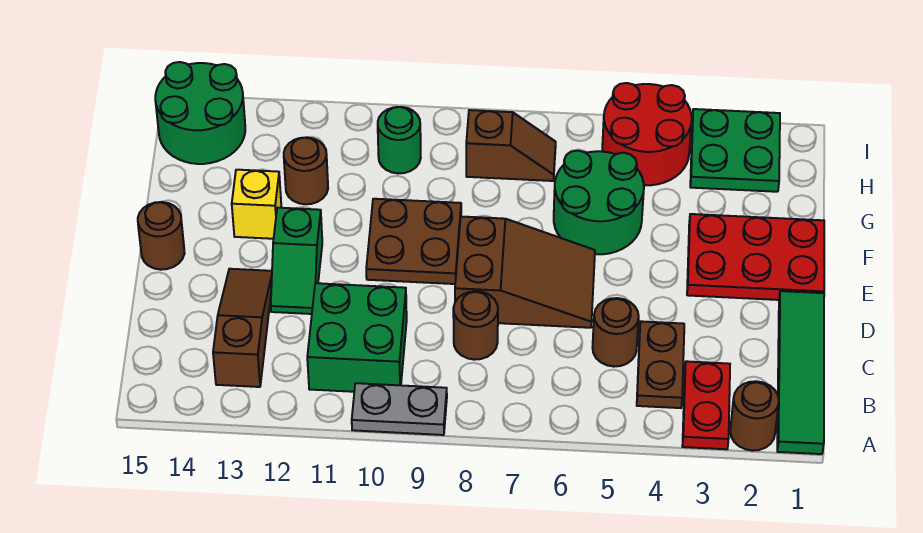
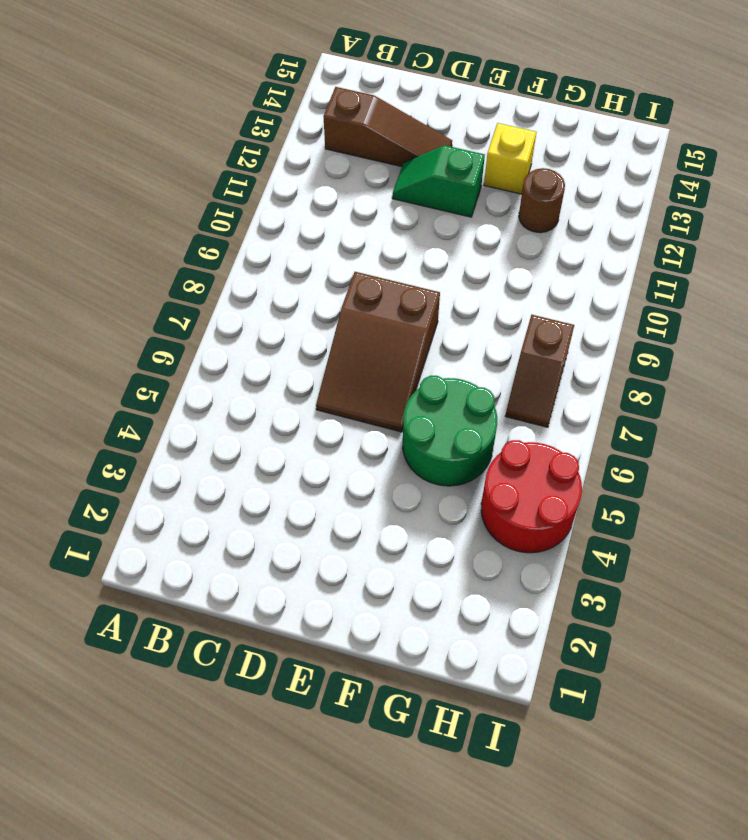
none -> green 1x4 tile [777,291,824,454]
none -> brown 1x1 round brick [730,381,779,451]
none -> red 1x2 plate [682,361,730,449]

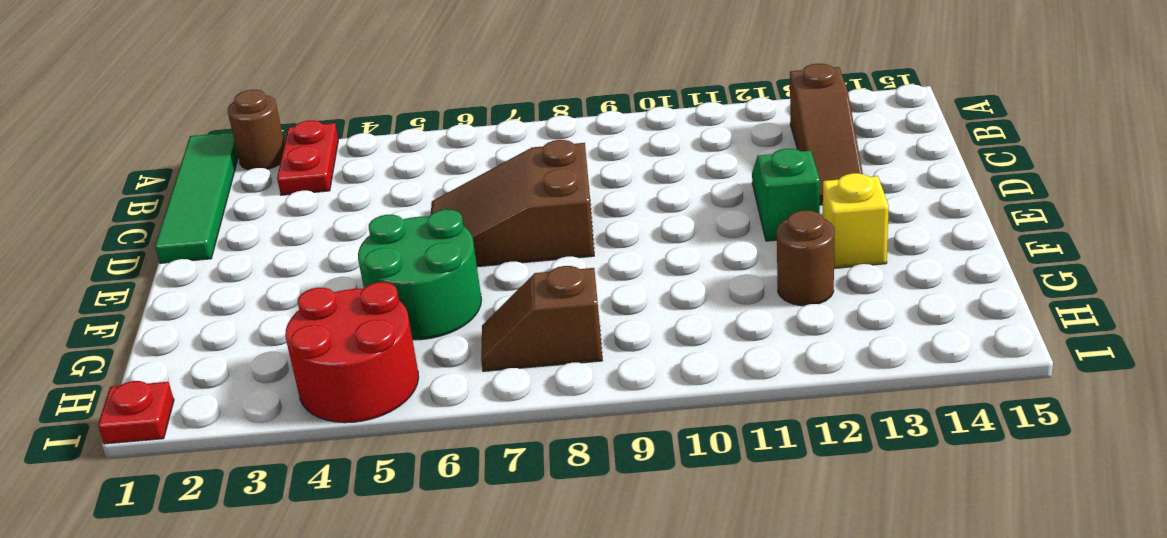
red 1x1 plate [98,381,174,444] -> none
none -> grey 1x2 plate [352,383,447,435]
none -> brown 1x2 plate [637,321,684,408]
none -> green 2x2 brick [307,283,407,392]

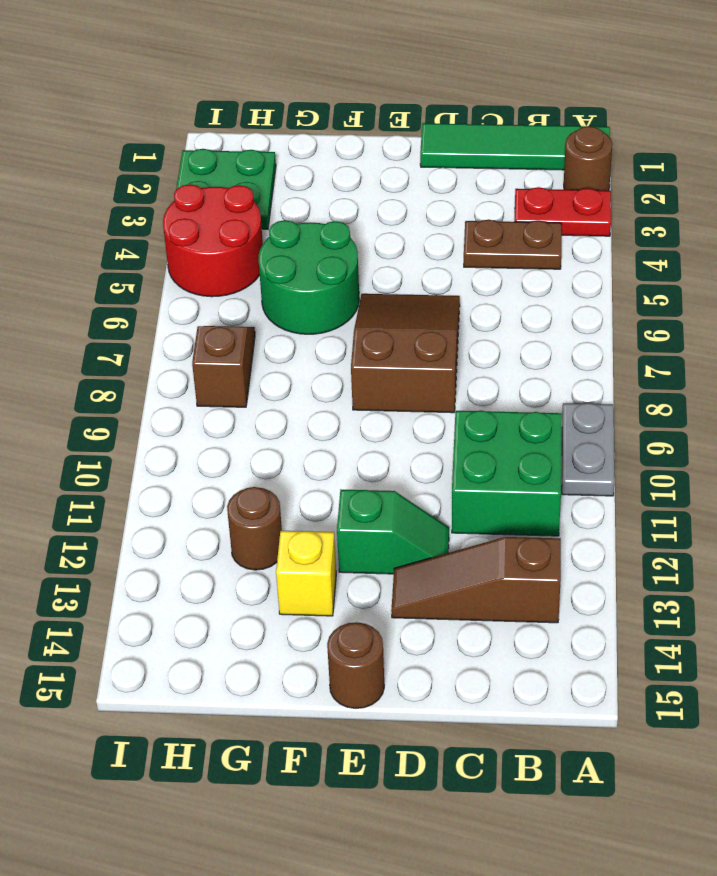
none -> brown 1x1 round brick [592,298,639,367]
none -> brown 1x1 round brick [453,291,498,360]
none -> red 2x3 plate [687,214,824,300]

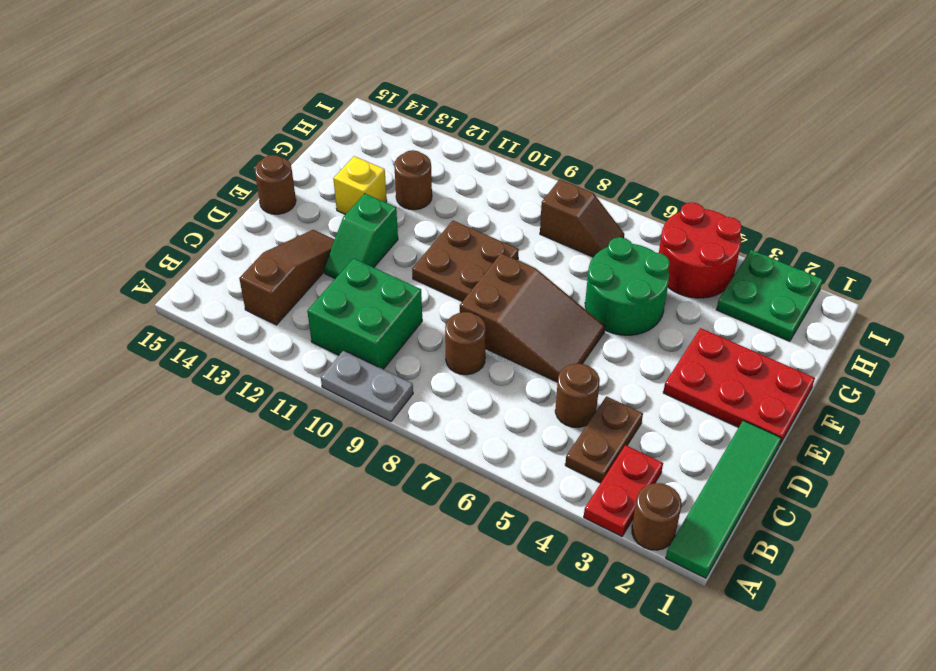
none -> green 1x1 round brick [378,107,421,174]
none -> green 2x2 round brick [155,62,245,164]

